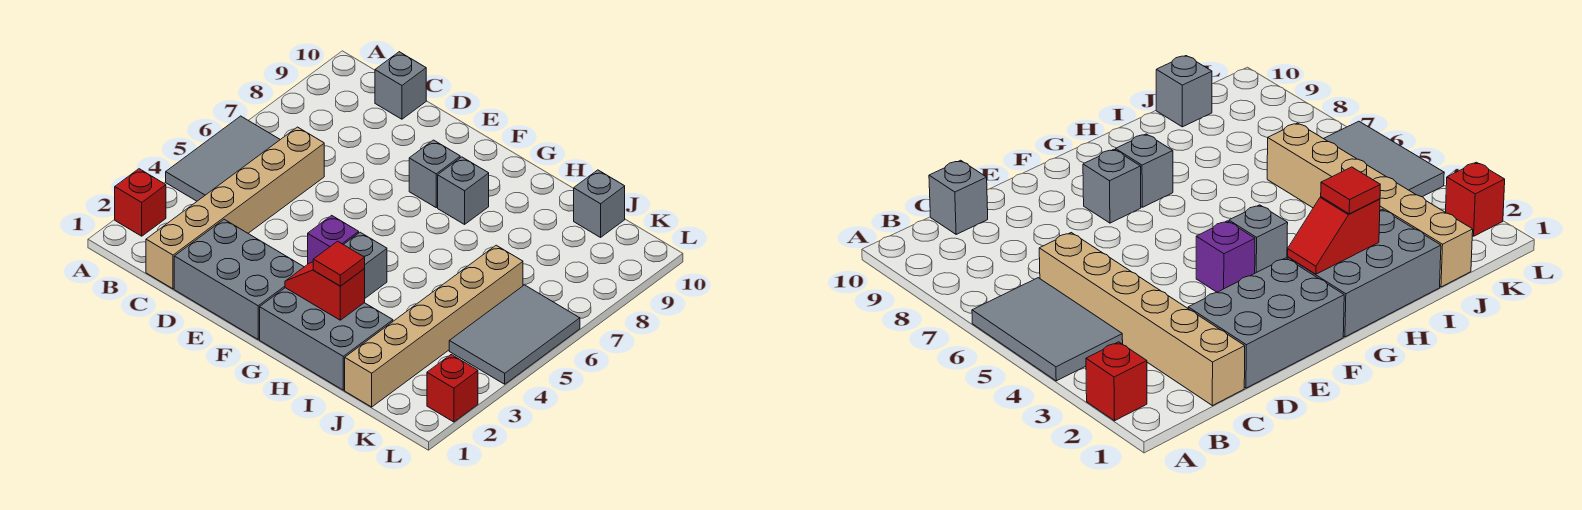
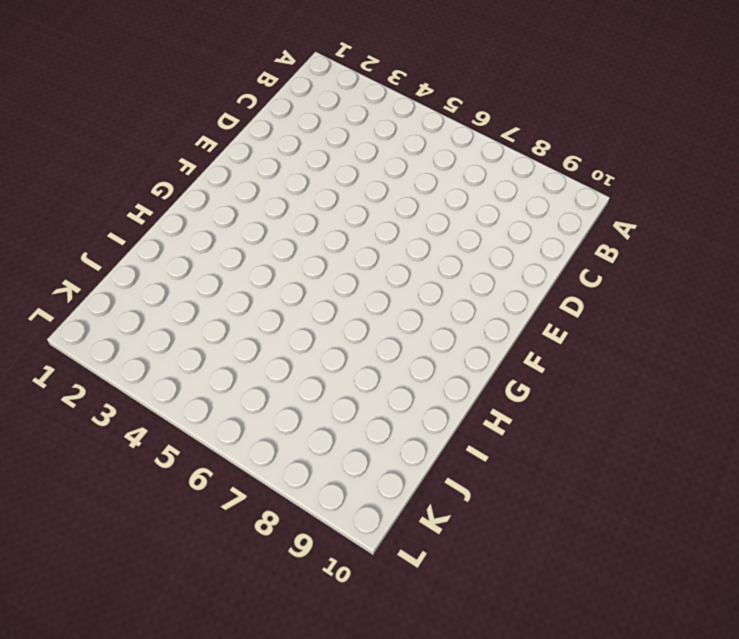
none -> red 1x1 brick [115,169,166,236]
none -> grey 2x3 tile [166,116,280,201]
none -> tan 1x6 brick [146,127,324,289]

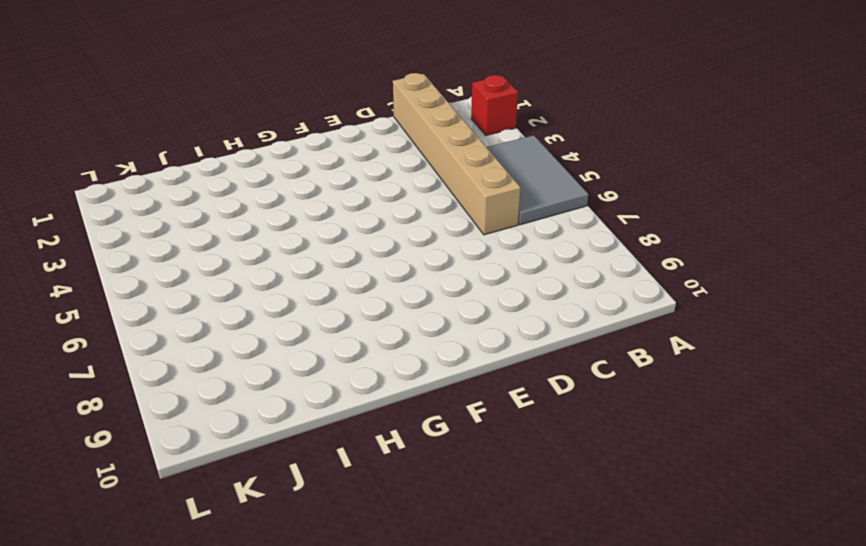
none -> grey 1x1 brick [375,52,426,119]
none -> grey 2x3 brick [174,219,304,339]
none -> purple 1x1 brick [308,215,359,264]

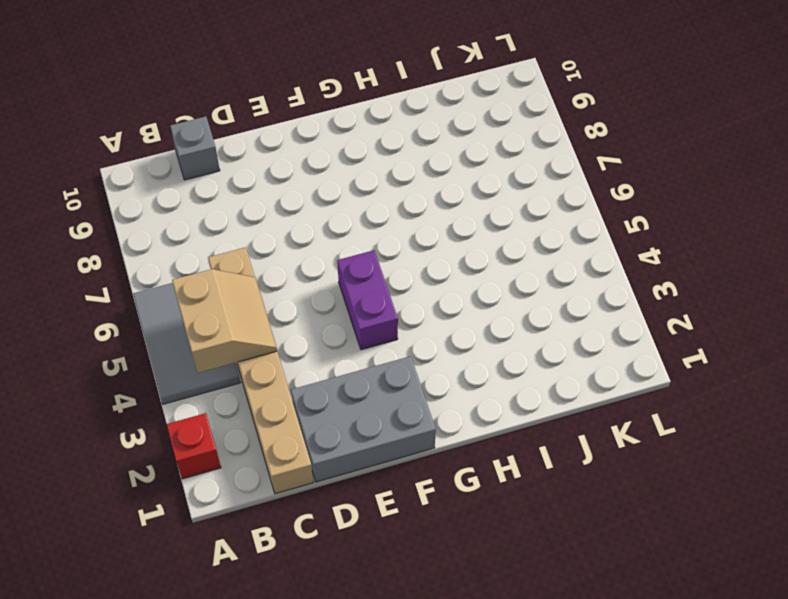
tan 2x2 slope [172,269,277,373] -> none
purple 1x2 brick [337,250,398,350] -> purple 1x1 brick [308,215,359,264]
none -> grey 1x1 brick [409,140,460,207]
none -> grey 2x3 brick [260,288,393,390]
none -> grey 1x1 brick [344,232,387,298]

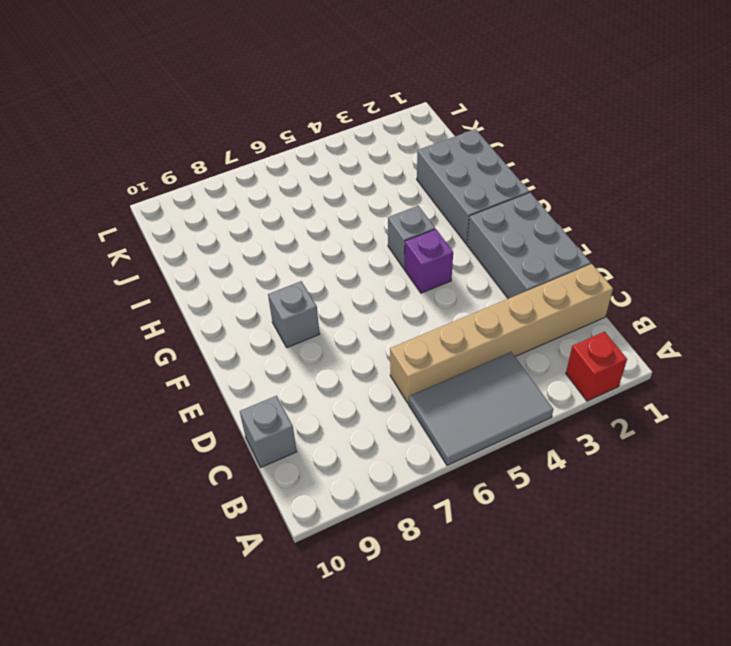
none -> grey 1x1 brick [438,157,489,224]
none -> tan 1x6 brick [345,245,523,407]
none -> grey 1x1 brick [574,170,625,237]

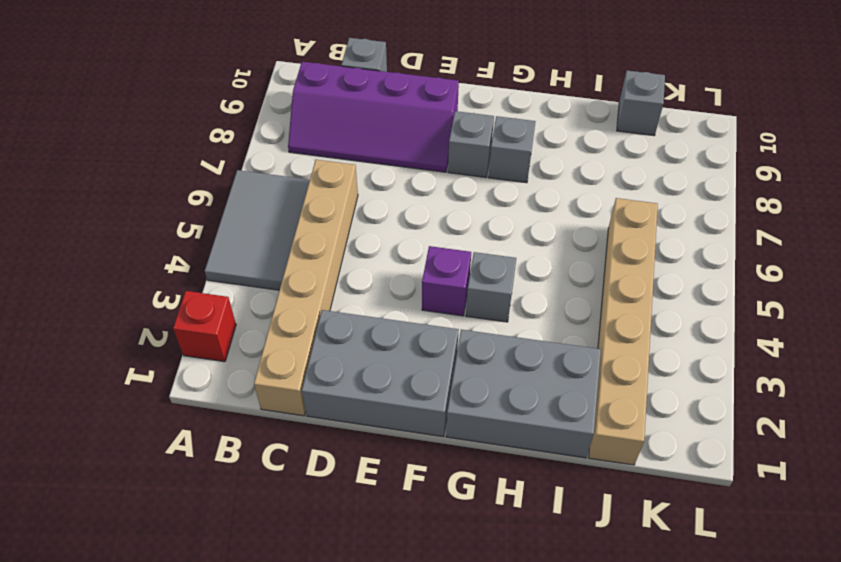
purple 2x4 slope [288,62,459,172] -> none
none -> grey 2x3 tile [449,285,580,384]
none -> red 1x1 brick [427,355,478,422]
none -> red 1x2 slope [285,262,365,320]

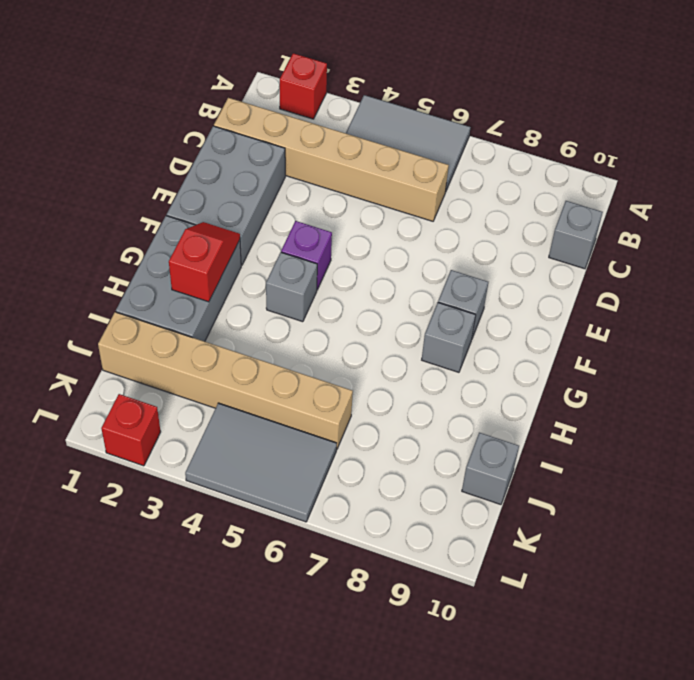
none -> red 1x1 tile [313,241,365,286]

